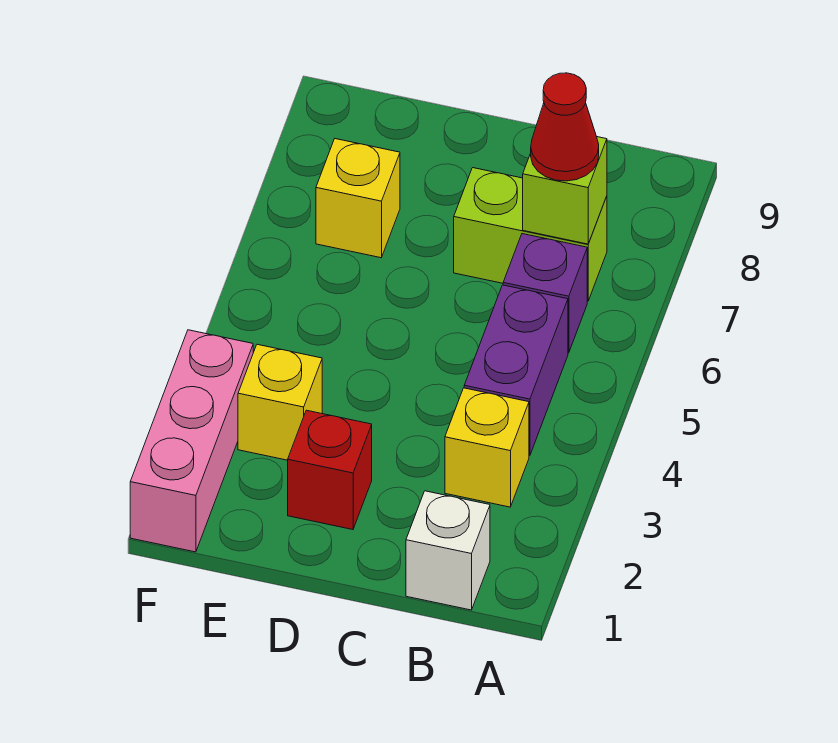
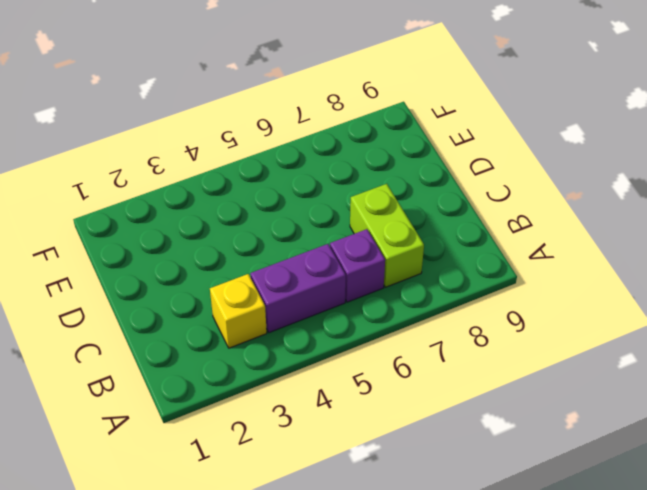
none -> white 1x1 brick [406,491,490,610]
none -> red 1x1 brick [288,410,372,530]

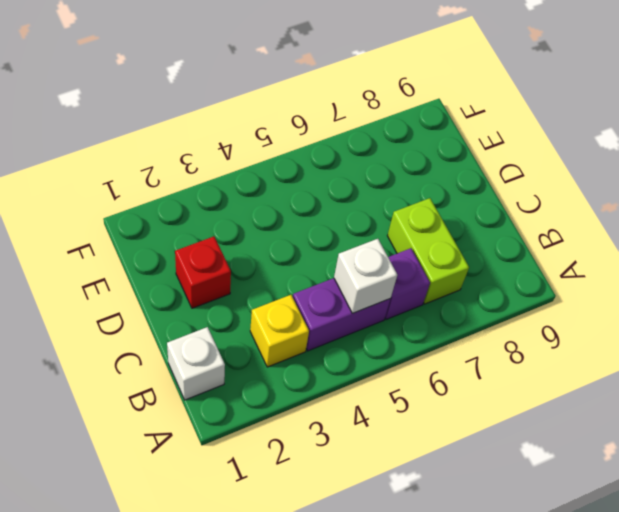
white 1x1 brick [334,239,397,313] -> none
none -> yellow 1x1 brick [238,344,322,460]
none -> yellow 1x1 brick [316,139,400,258]

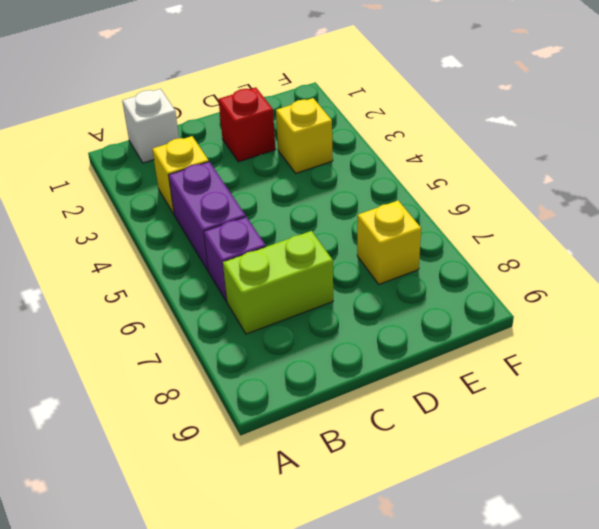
none -> pink 1x3 brick [130,330,253,552]
none -> lime 1x1 brick [523,137,607,244]

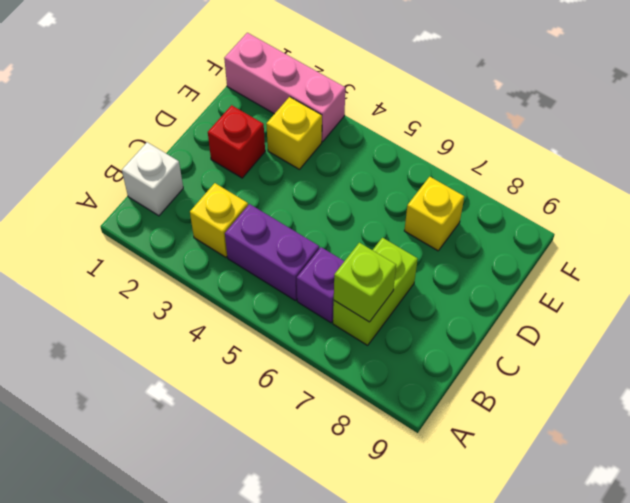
none -> red 1x1 cone [531,73,599,181]

